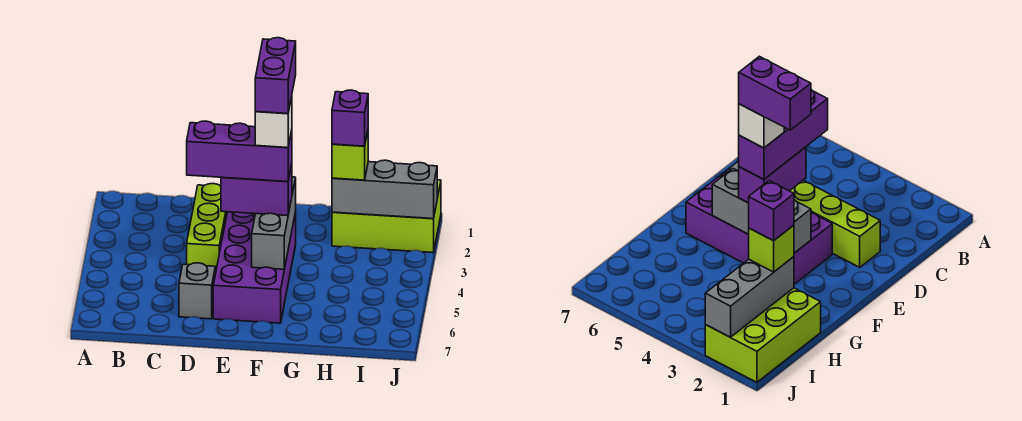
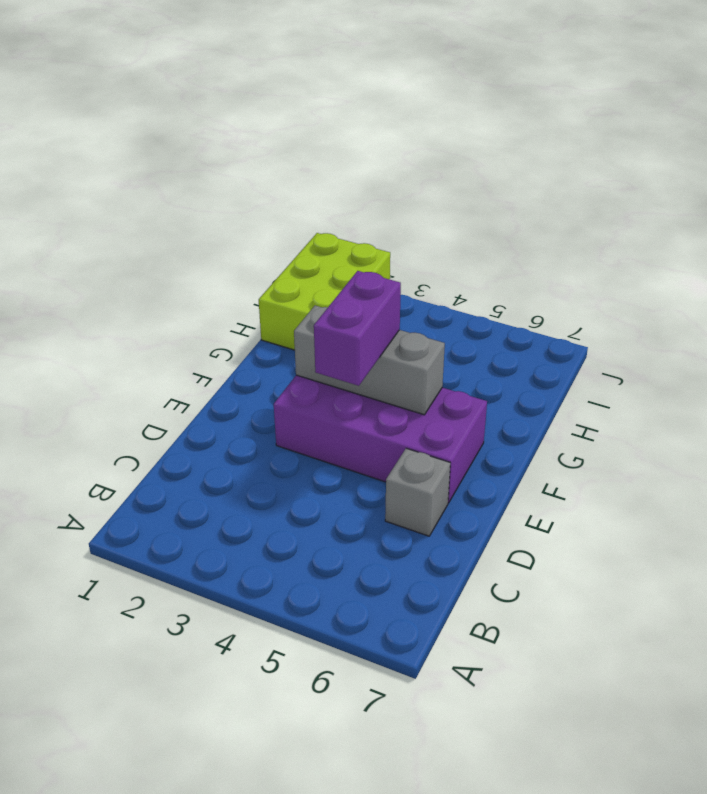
none -> lime 1x3 brick [187,183,227,274]
none -> grey 1x3 brick [332,160,437,219]
none -> lime 1x1 brick [332,132,368,180]

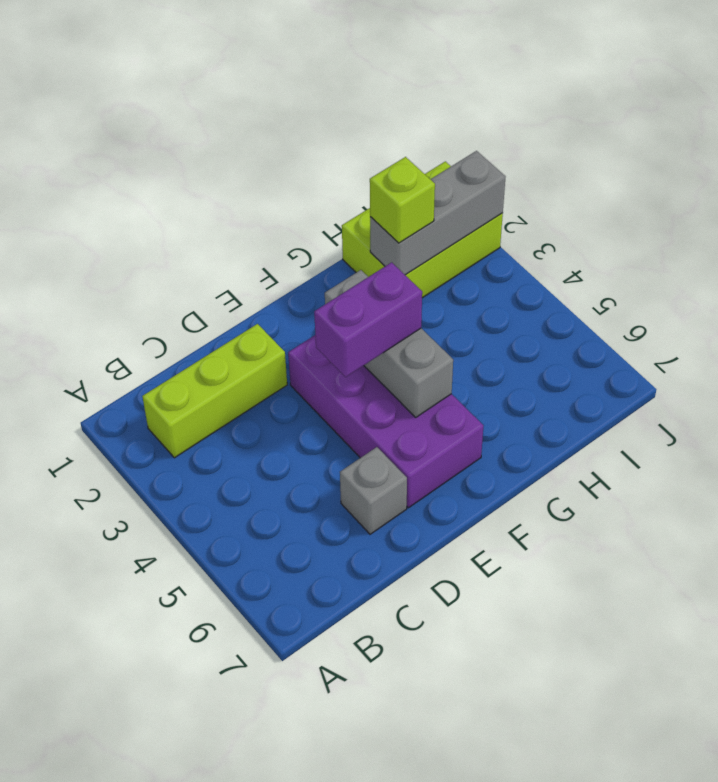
lime 1x3 brick [142,324,287,458] -> lime 1x3 brick turned to [187,183,227,274]
none -> purple 1x3 brick [187,121,292,182]
none -> purple 1x1 brick [332,90,368,146]
none -> white 1x1 brick [255,97,292,148]

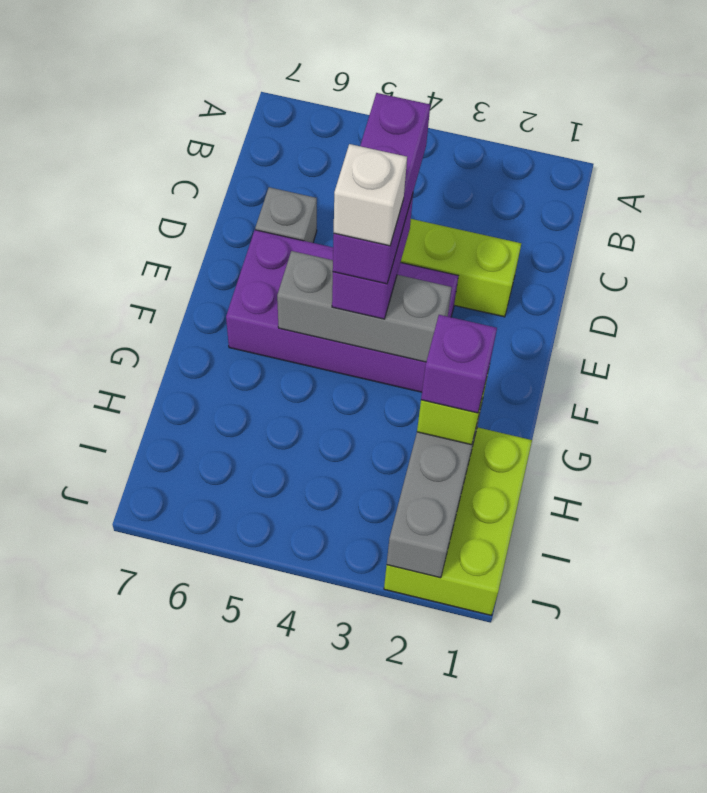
none -> purple 1x2 brick [255,38,296,114]

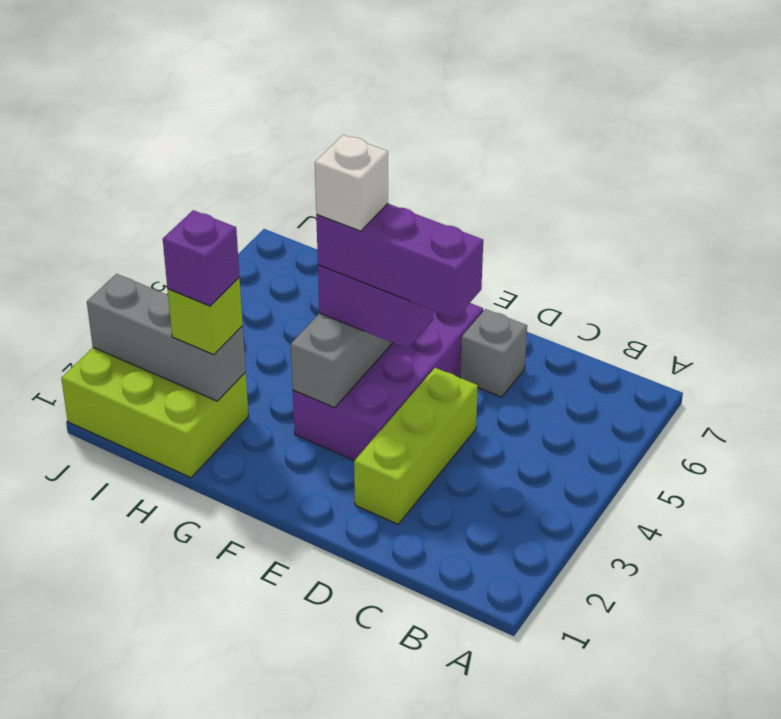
none -> purple 1x2 brick [255,38,296,114]

